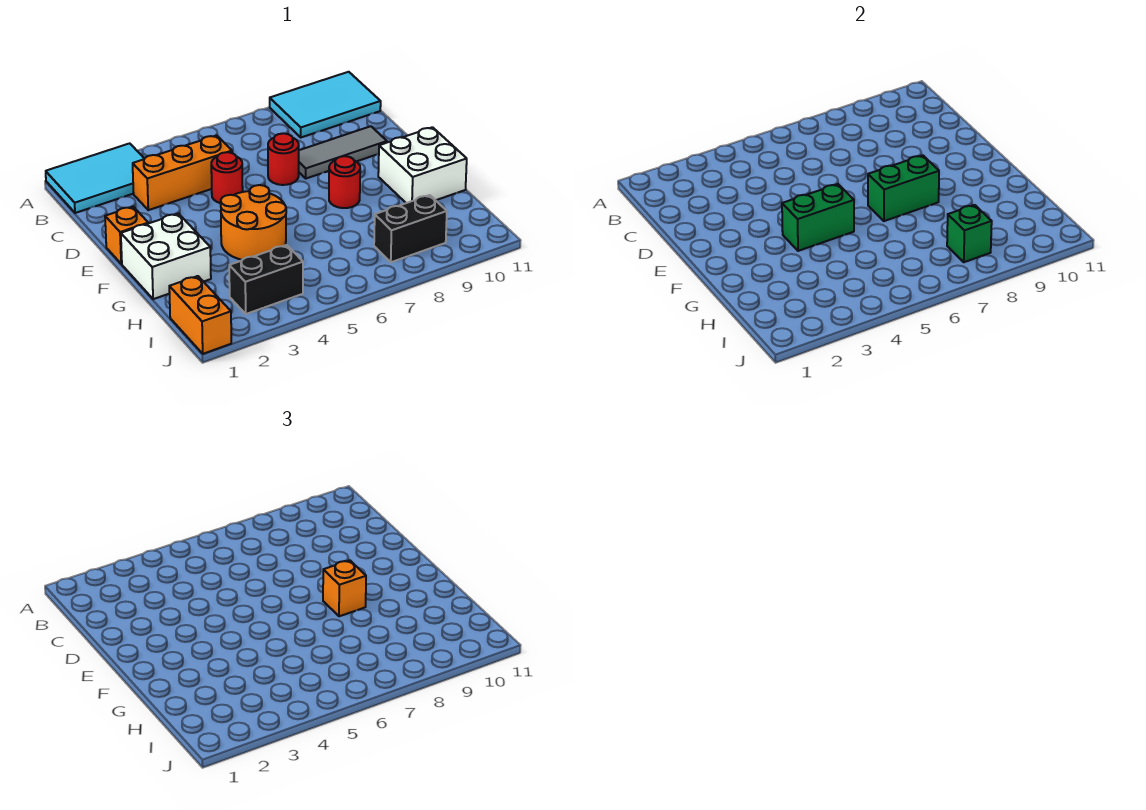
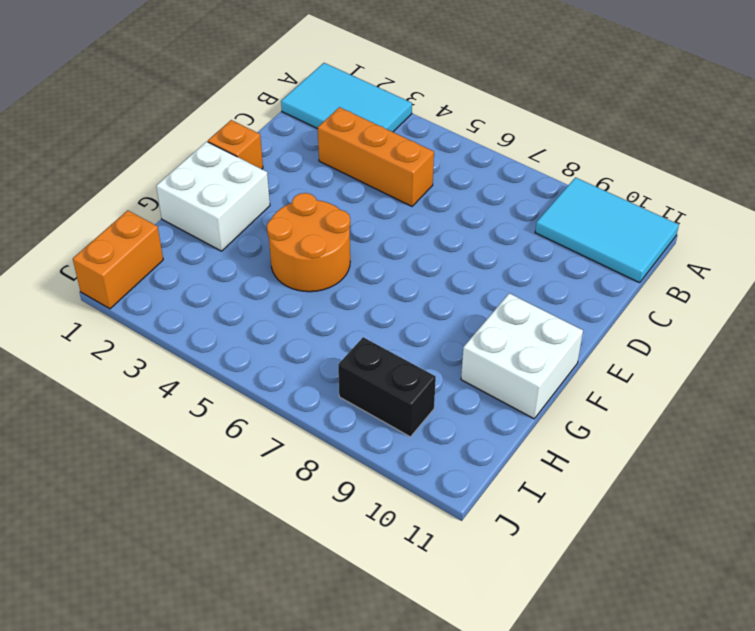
none -> red 1x1 round brick [211,152,243,203]
none -> red 1x1 round brick [268,133,299,185]
none -> grey 1x3 tile [299,126,387,178]

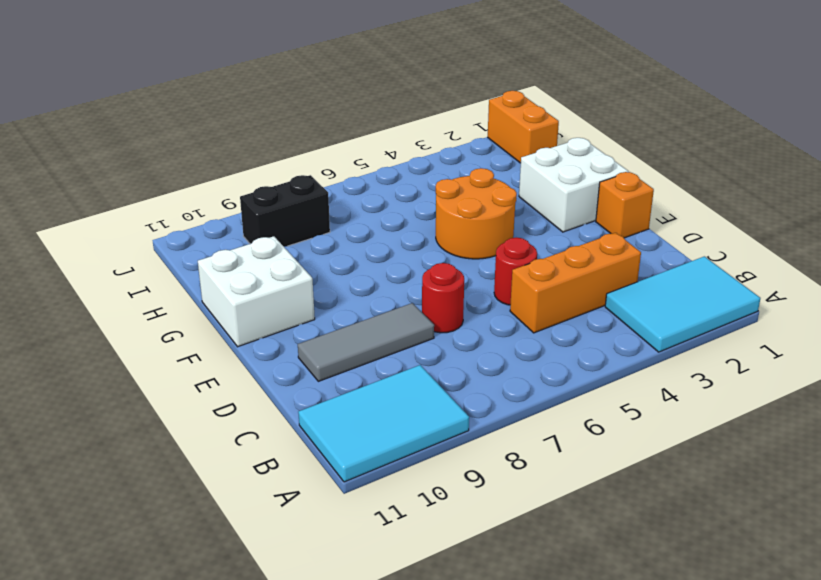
none -> red 1x1 round brick [329,156,360,208]
none -> black 1x2 brick [229,245,303,314]
none -> green 1x2 brick [782,184,854,251]

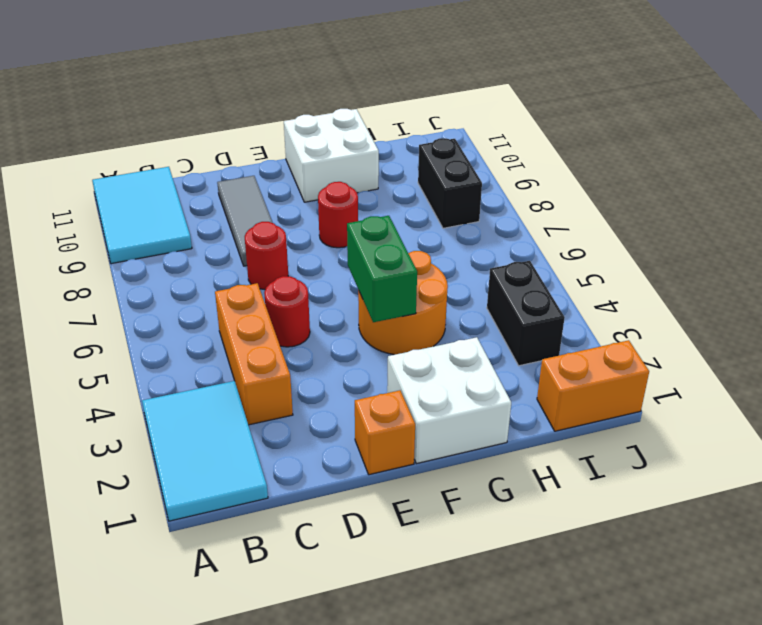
none -> green 1x2 brick [868,155,939,221]
none -> green 1x1 brick [947,205,992,262]
none -> orange 1x1 brick [323,560,366,616]

